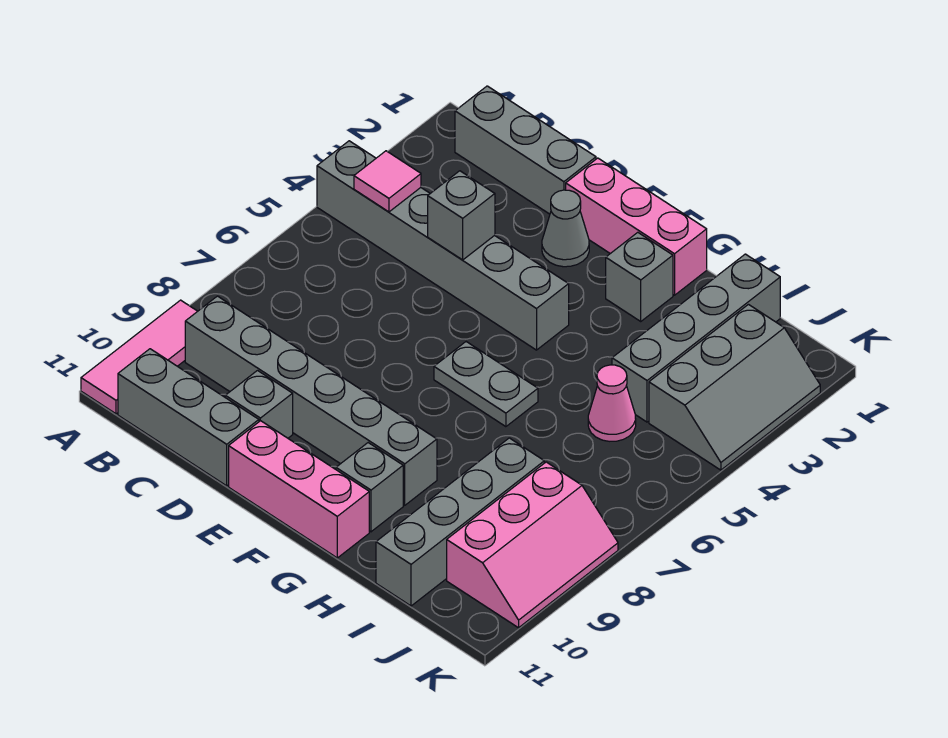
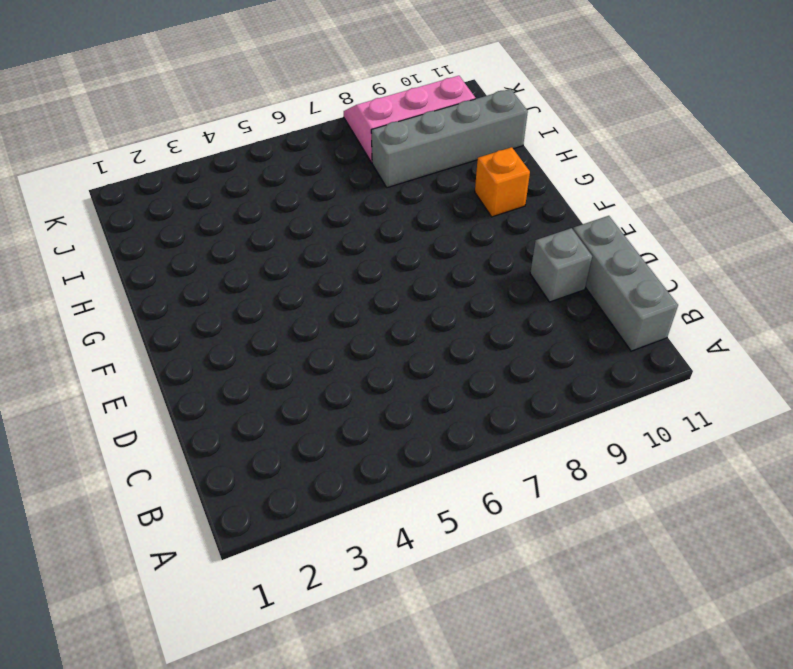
orange 1x1 brick [475,147,530,217] -> grey 1x1 brick [336,443,403,532]
none -> grey 1x6 brick [317,141,569,350]
none -> pink 1x3 tile [81,300,198,414]
none -> grey 1x3 brick [455,86,596,214]

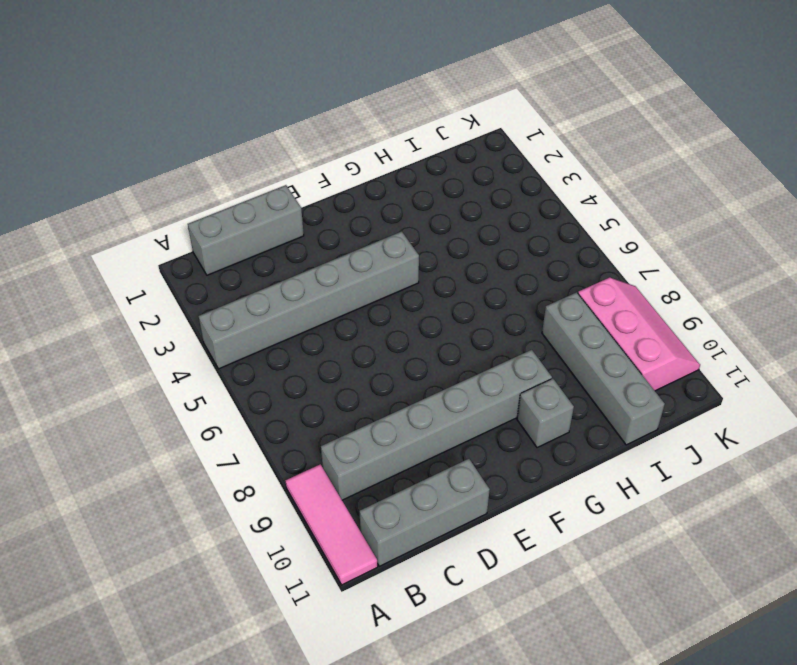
none -> grey 1x1 brick [225,371,293,438]
none -> pink 1x3 brick [566,158,707,295]
none -> grey 1x1 cone [542,190,589,267]

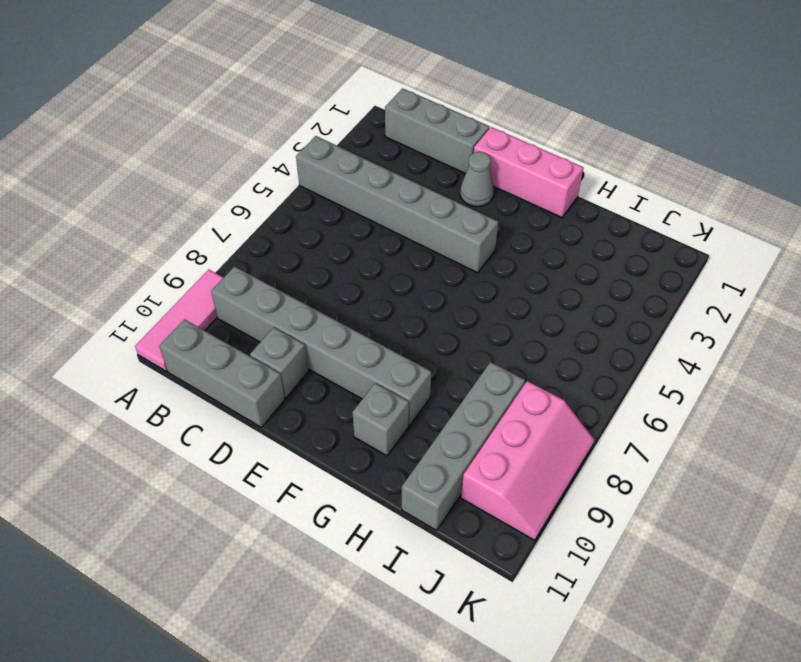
none -> pink 1x3 brick [229,421,369,558]
none -> grey 1x2 plate [434,342,538,427]
none -> grey 1x1 brick [606,232,673,321]

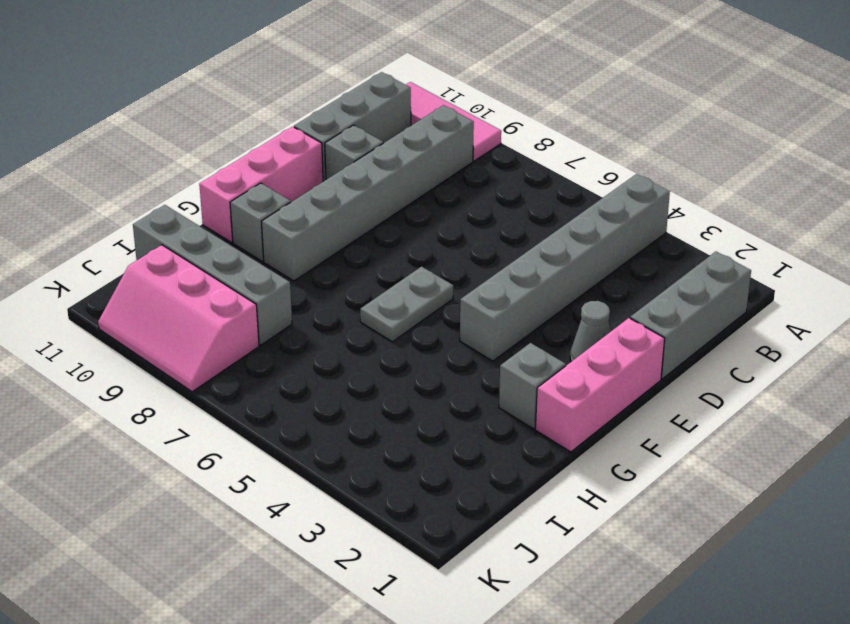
none -> grey 1x4 brick [612,254,780,422]
none -> pink 1x1 cone [588,365,636,441]
none -> grey 2x3 slope [649,305,820,470]

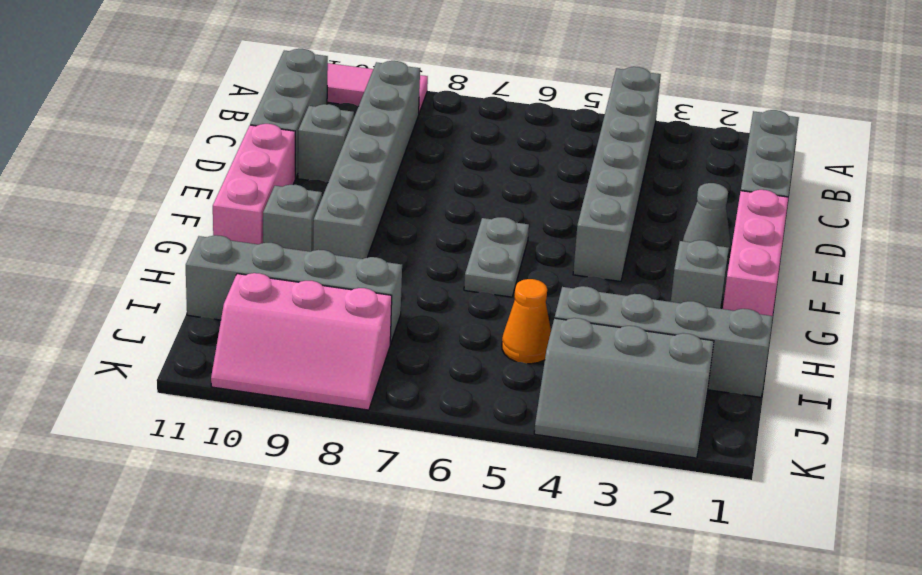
orange 1x1 cone [502,279,551,364] -> pink 1x1 cone [588,365,636,441]
none -> pink 1x1 tile [354,151,421,212]
none -> grey 1x1 brick [428,171,495,260]

